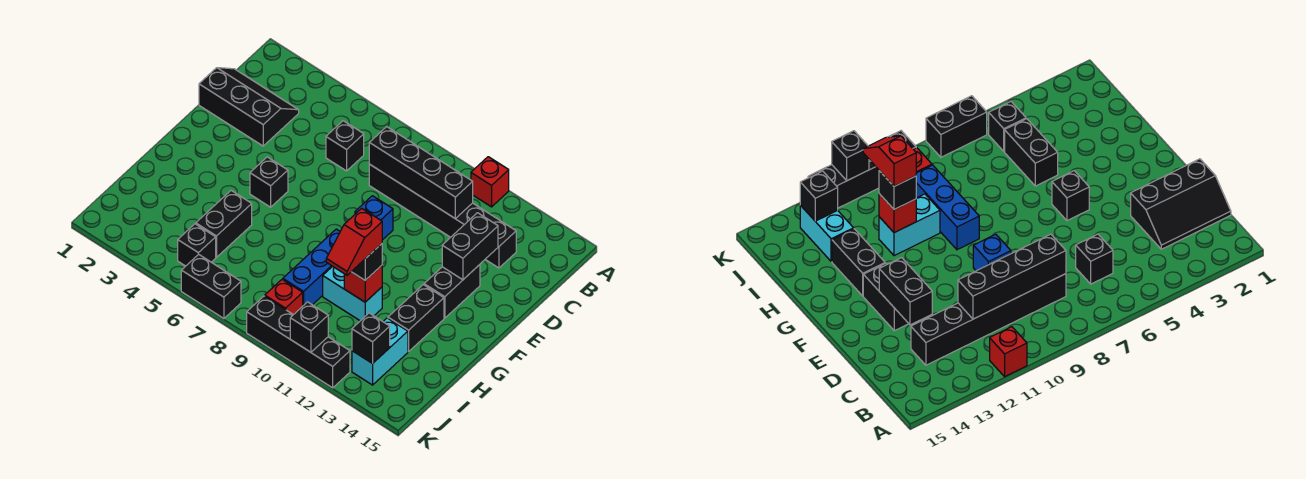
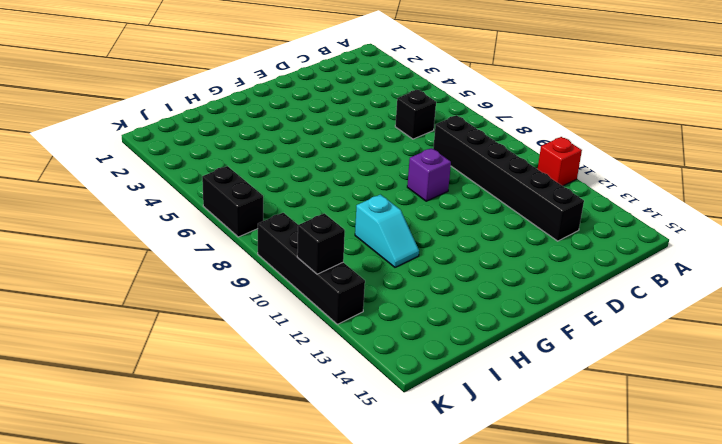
purple 1x1 brick [407,148,451,201] -> blue 1x1 brick [355,196,393,240]
cyan 1x2 slope [355,195,419,267] -> cyan 1x2 brick [323,266,382,321]
none -> black 2x3 slope [199,68,299,146]
none -> black 1x2 brick [424,265,480,318]
none -> black 1x1 brick [250,157,288,207]

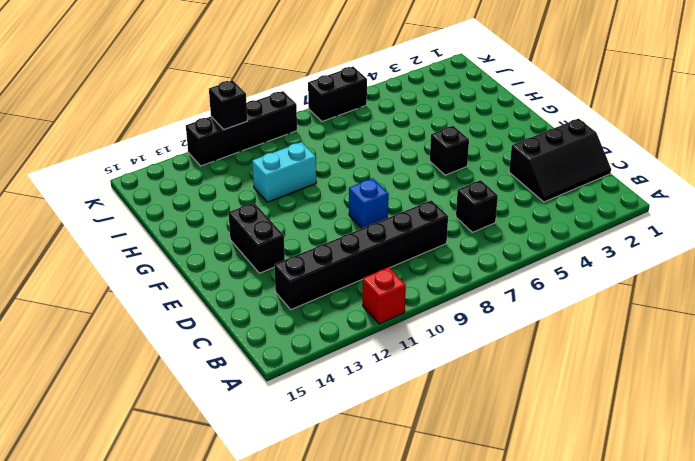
none -> blue 1x3 brick [283,229,340,306]
none -> black 1x2 brick [388,285,444,351]
none -> black 1x2 brick [196,191,252,257]

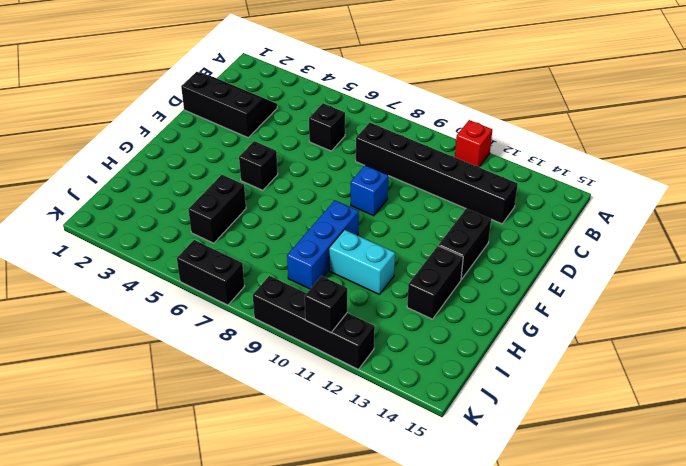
none -> cyan 1x2 brick [352,318,408,385]
none -> black 1x1 brick [178,224,216,266]
none -> red 1x1 brick [265,279,303,315]

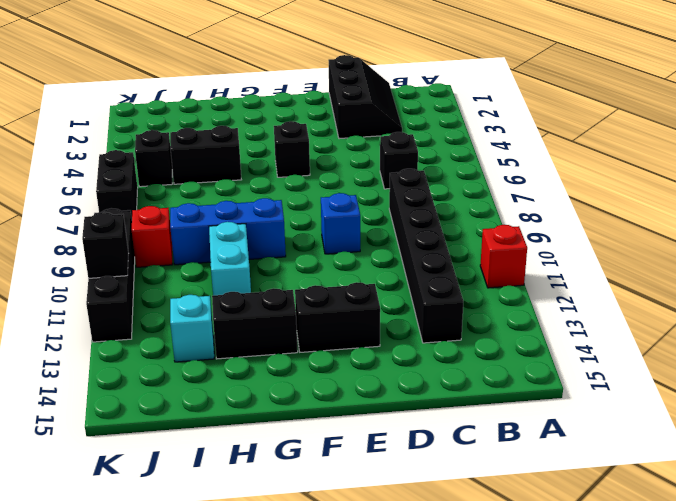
cyan 1x1 brick [170,295,214,362] -> cyan 1x2 brick [352,318,408,385]
none -> black 1x4 brick [369,127,473,219]
none -> black 1x2 brick [442,213,498,280]
none -> red 1x1 brick [344,266,382,302]

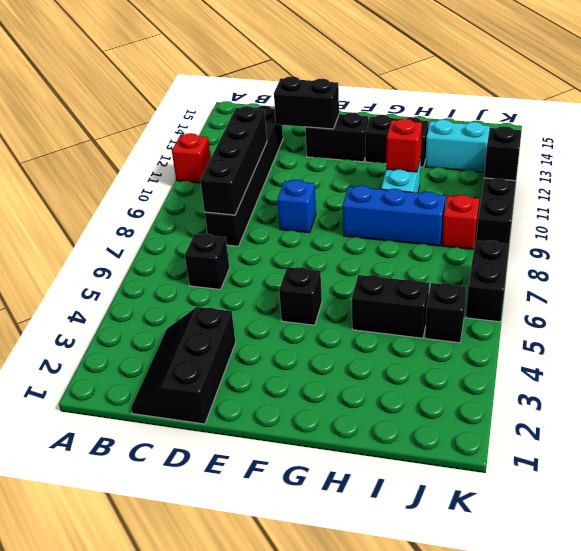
none -> black 1x1 brick [352,313,390,363]
none -> black 1x1 brick [352,244,382,280]
none -> red 1x2 slope [326,208,382,275]

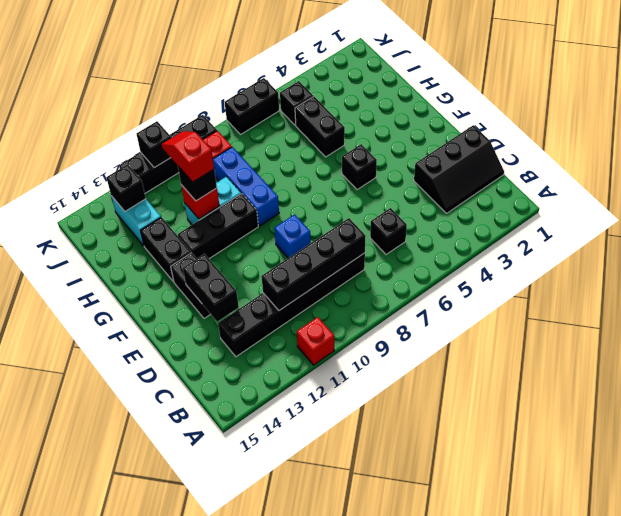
black 1x3 brick [178,194,258,259] -> none

